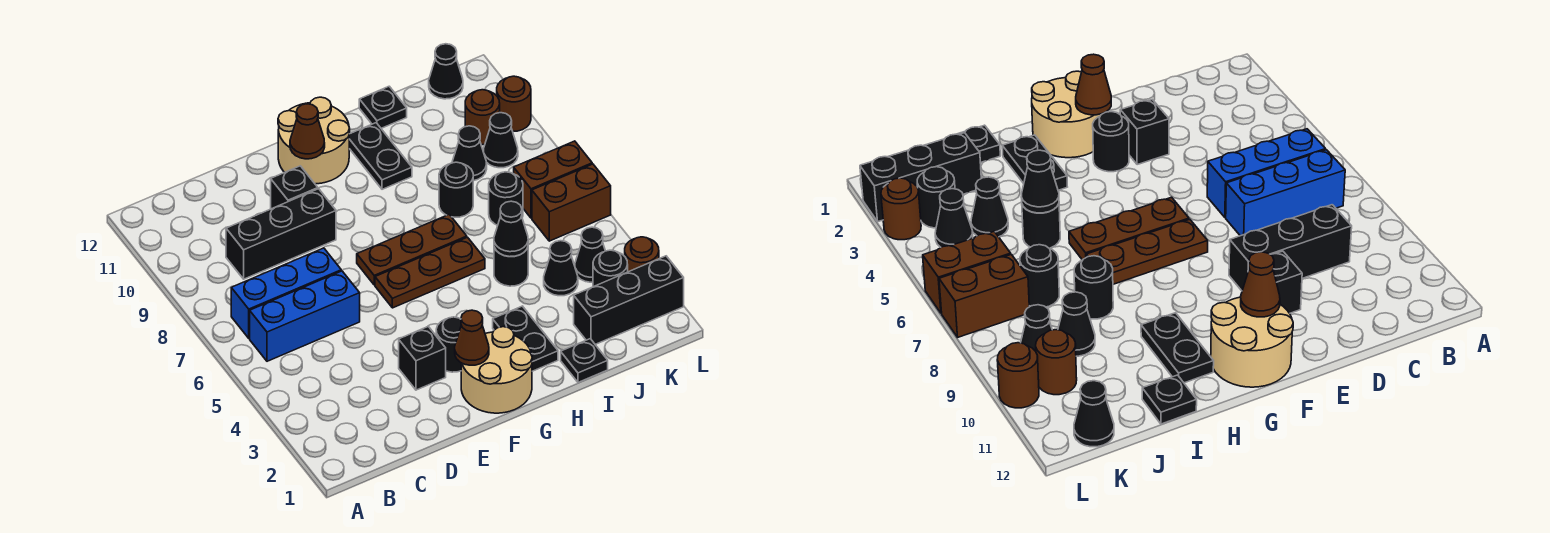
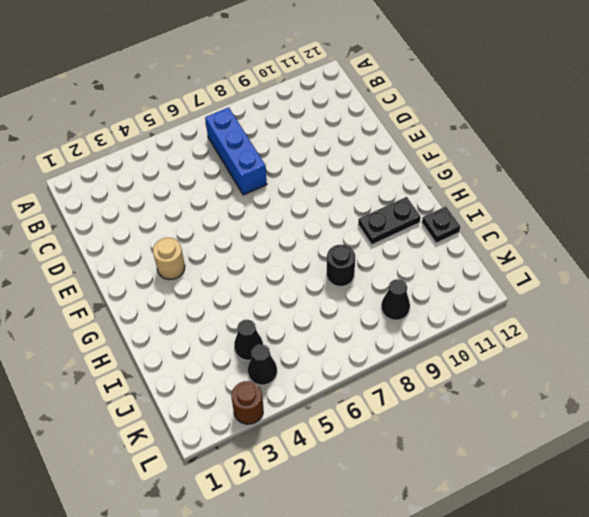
tan 1x1 round brick [153,238,185,280] -> black 1x1 round brick [436,317,461,372]
none -> blue 1x3 brick [250,271,360,361]
none -> black 1x3 brick [226,189,336,279]
none -> black 1x1 brick [399,327,446,390]
none -> black 1x1 brick [271,166,318,209]

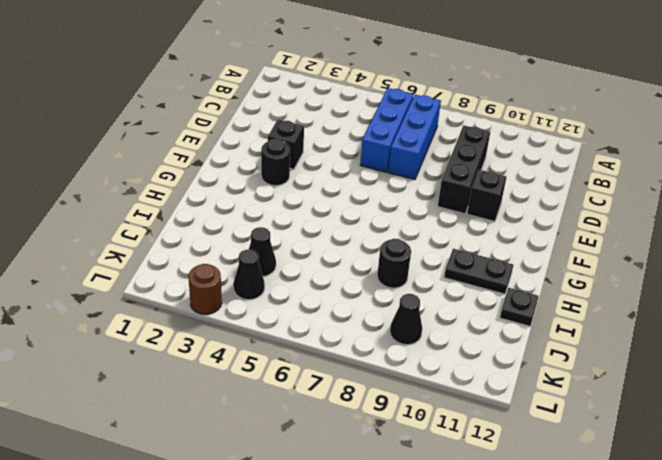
none -> tan 2x2 round brick [461,327,532,413]
none -> brown 1x3 plate [375,237,485,308]
none -> brown 1x3 plate [357,214,467,285]
none -> tan 2x2 round brick [278,97,350,184]

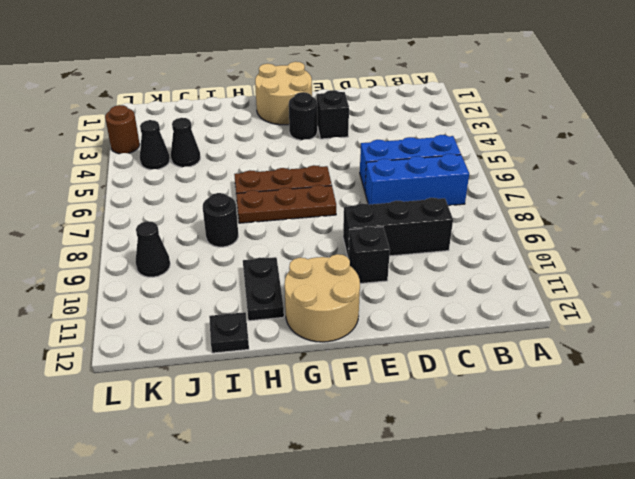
none -> black 1x2 plate [493,306,558,371]
none -> black 1x1 plate [561,339,608,382]
none -> black 1x1 round brick [494,247,528,286]
none -> black 1x3 brick [574,256,684,344]

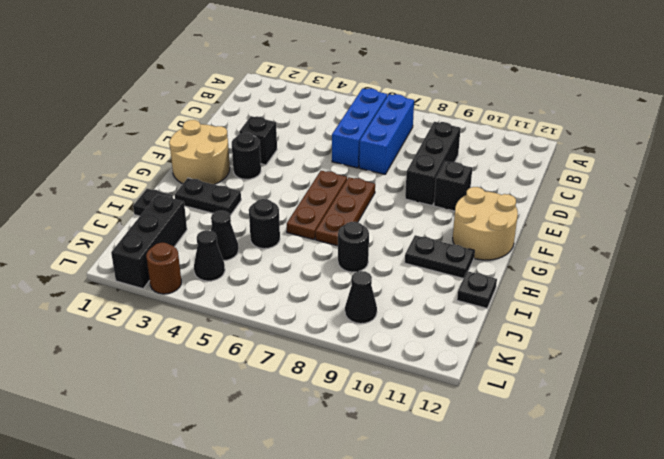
none -> black 1x1 round brick [489,172,523,225]
none -> black 1x1 cone [452,126,487,181]
none -> black 1x1 round brick [593,250,628,287]
none -> brown 1x2 brick [532,164,611,241]

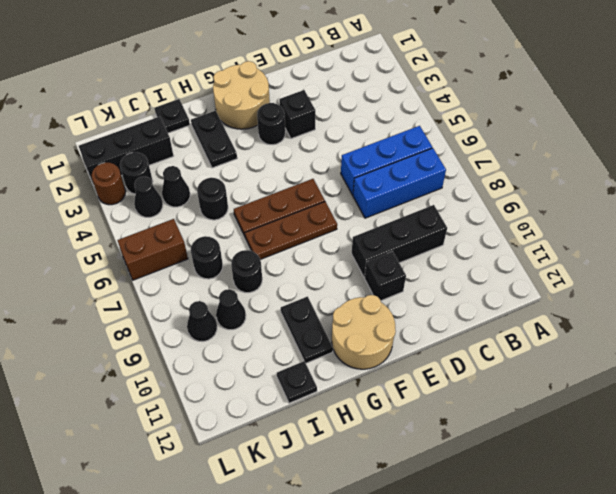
none -> brown 1x2 brick [514,141,592,218]
none -> brown 1x1 round brick [465,90,500,145]
none -> black 1x1 cone [429,44,463,99]
none -> brown 1x1 round brick [497,76,531,131]

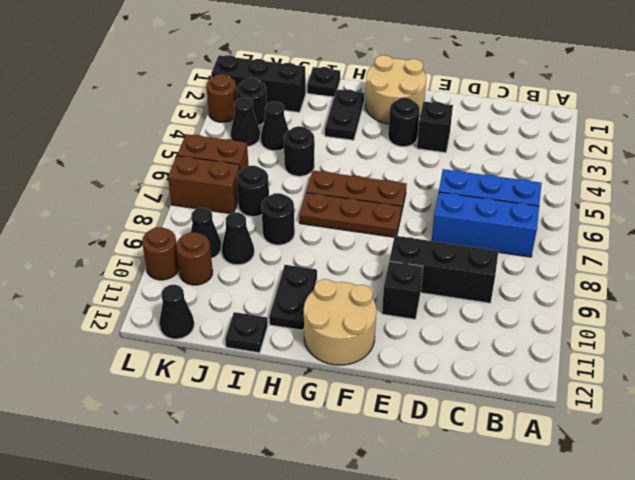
none -> brown 1x1 cone [455,310,489,365]
none -> brown 1x1 cone [290,104,325,159]
none -> black 1x1 cone [494,201,528,257]

